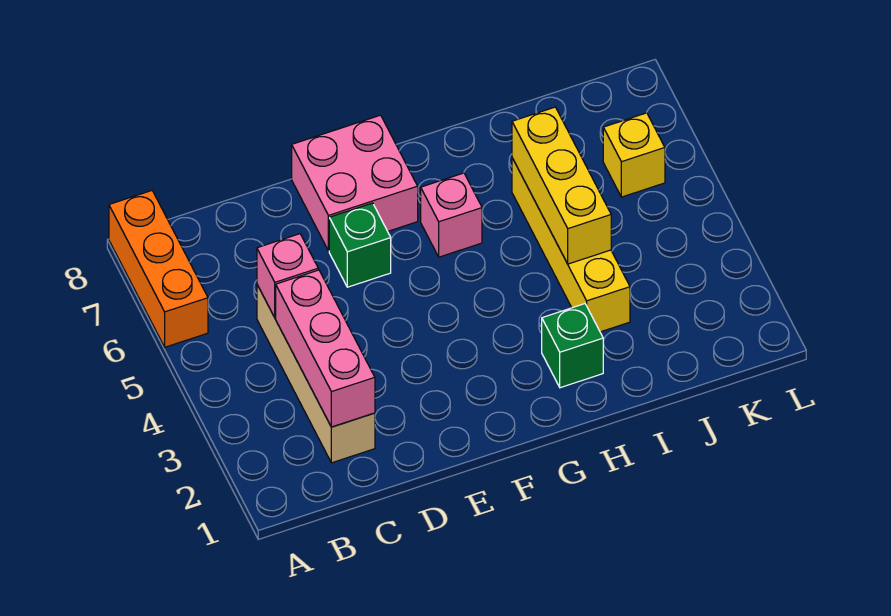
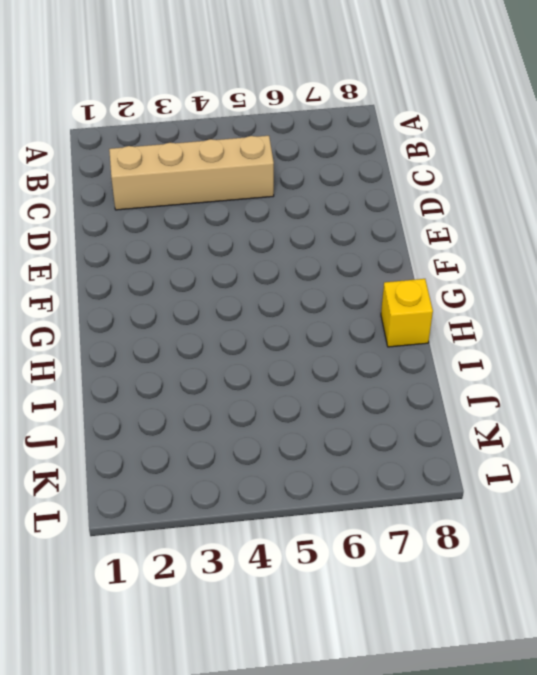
yellow 1x1 brick [381,279,433,347] -> yellow 1x1 brick moved to [603,113,665,197]
none -> orange 1x3 brick [109,191,208,347]
none -> green 1x1 brick [329,203,391,287]

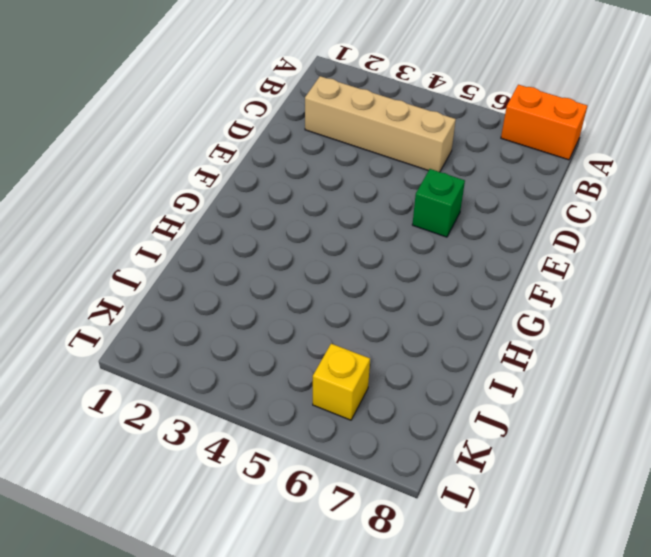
orange 1x2 brick [501,85,587,160] -> orange 1x3 brick [109,191,208,347]
none -> pink 2x2 brick [292,115,418,251]
none -> pink 1x1 brick [421,173,482,257]

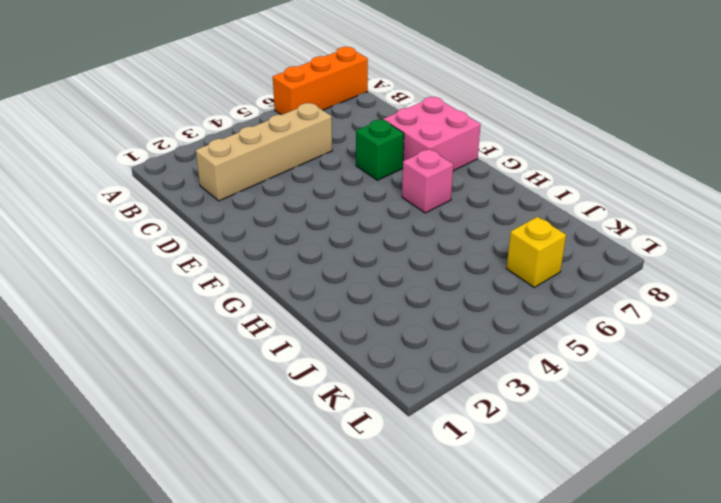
none -> green 1x1 brick [542,304,603,388]
none -> yellow 1x4 brick [512,158,630,332]

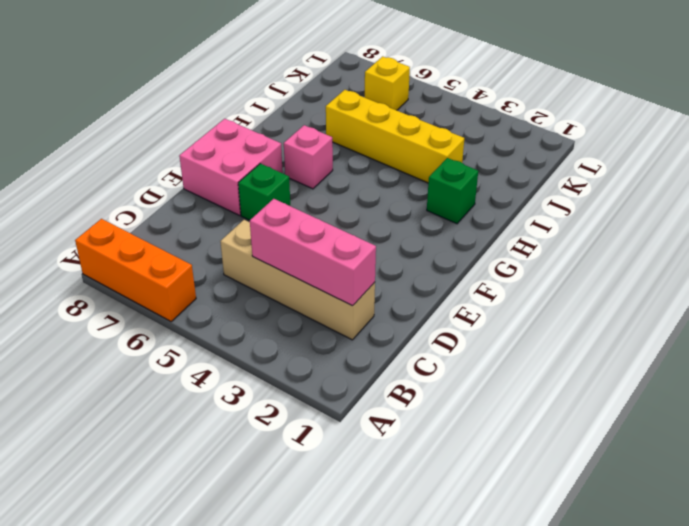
none -> pink 1x1 brick [257,234,318,318]
none -> yellow 1x3 brick [512,107,611,264]

